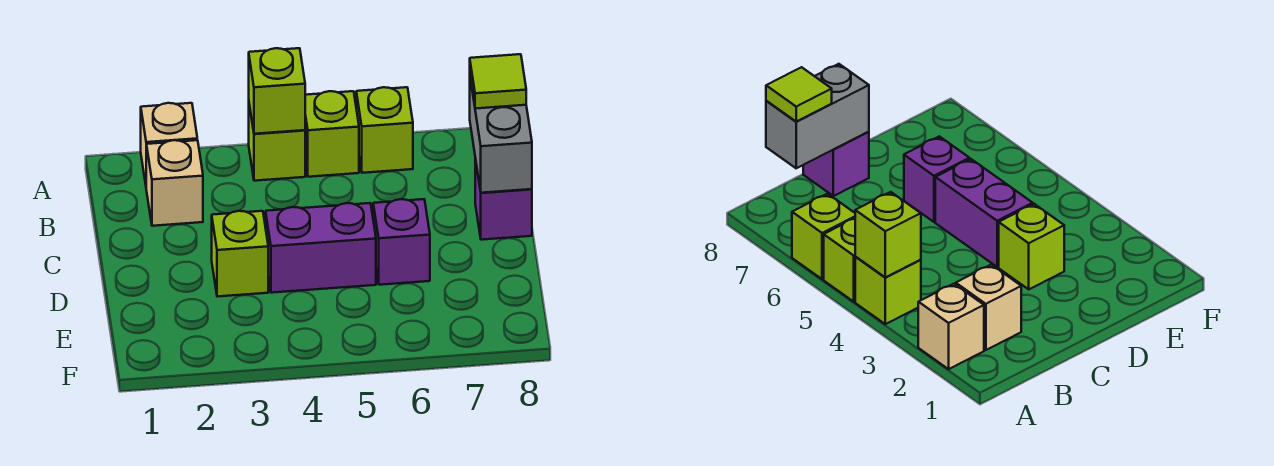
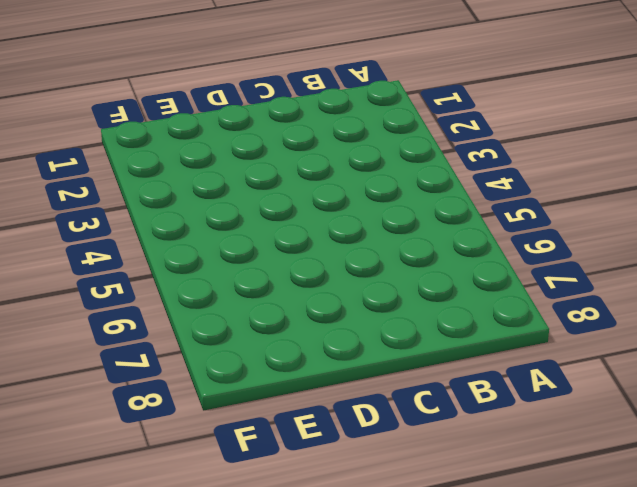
none -> tan 1x1 brick [141,103,197,184]
none -> lime 1x1 brick [249,105,305,181]
none -> lime 1x1 brick [305,91,359,177]

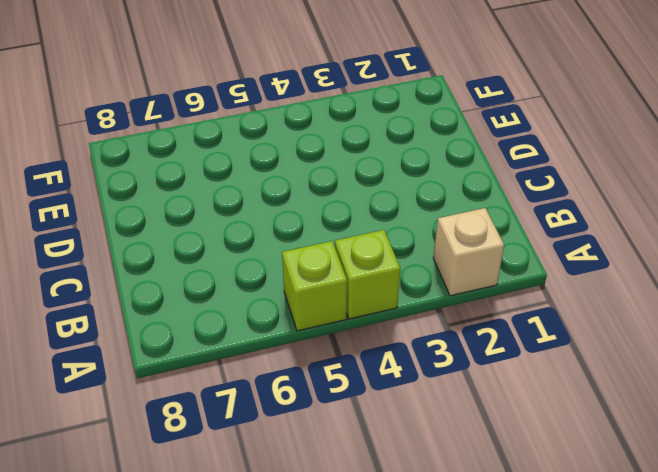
none -> lime 1x1 brick [356,87,413,173]
none -> tan 1x1 brick [146,140,203,226]
none -> purple 1x1 brick [475,159,532,240]

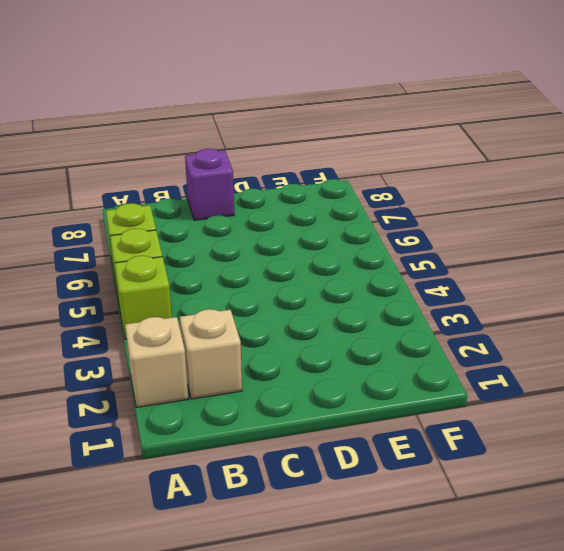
none -> lime 1x1 brick [212,211,268,297]
none -> purple 1x2 brick [266,203,376,293]
none -> purple 1x1 brick [373,199,430,285]

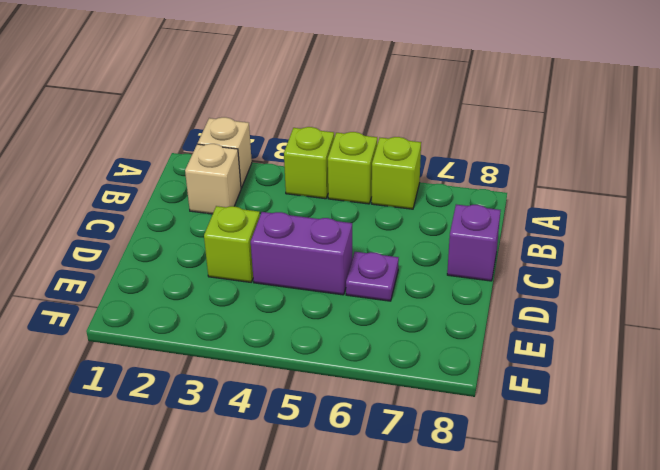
purple 1x1 plate [346,252,399,301] -> purple 1x1 brick [373,199,430,285]
none -> lime 1x1 brick [249,48,305,134]
none -> grey 1x2 brick [470,79,532,193]
none -> lime 1x1 tile [470,54,526,109]

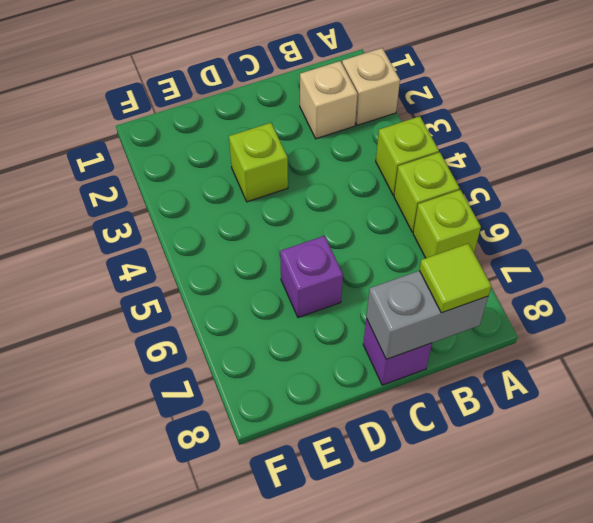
none -> purple 1x2 brick [266,203,376,293]
none -> lime 1x1 brick [249,48,305,134]

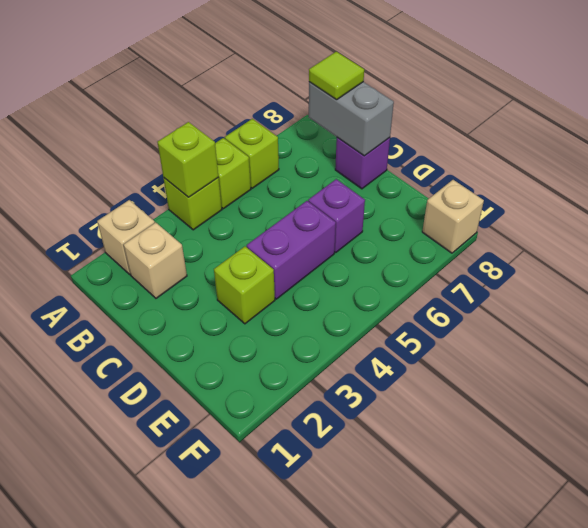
tan 1x1 brick [422,180,484,253] -> none

